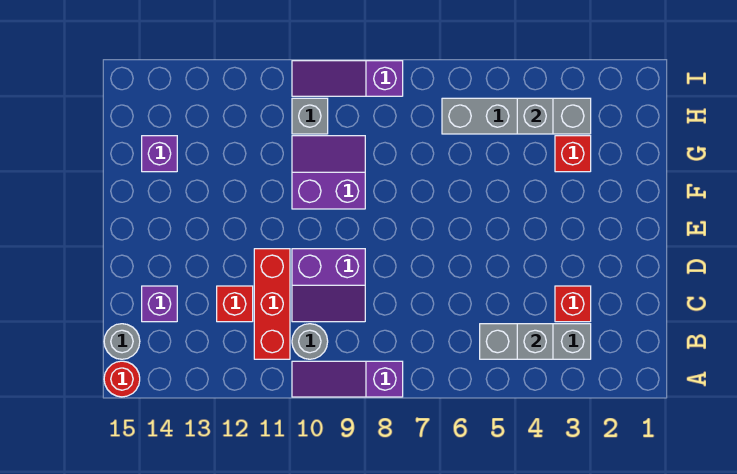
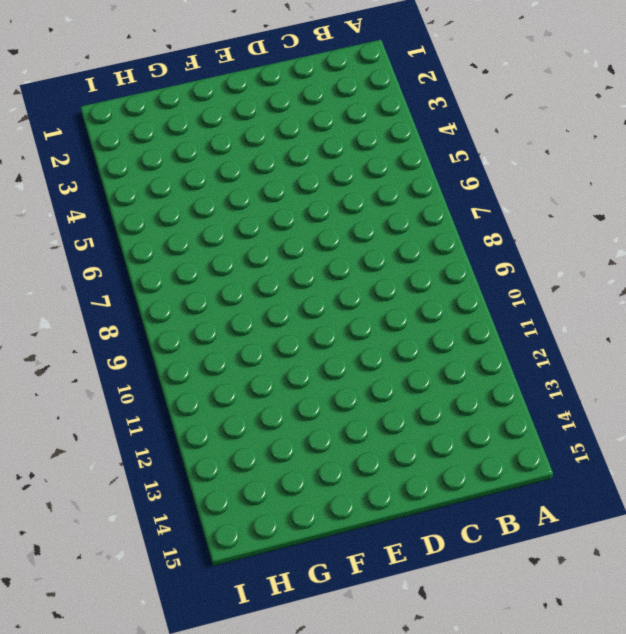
none -> purple 1x3 slope [292,361,403,397]
none -> red 1x1 round brick [104,361,140,397]
none -> grey 1x3 brick [480,324,591,359]

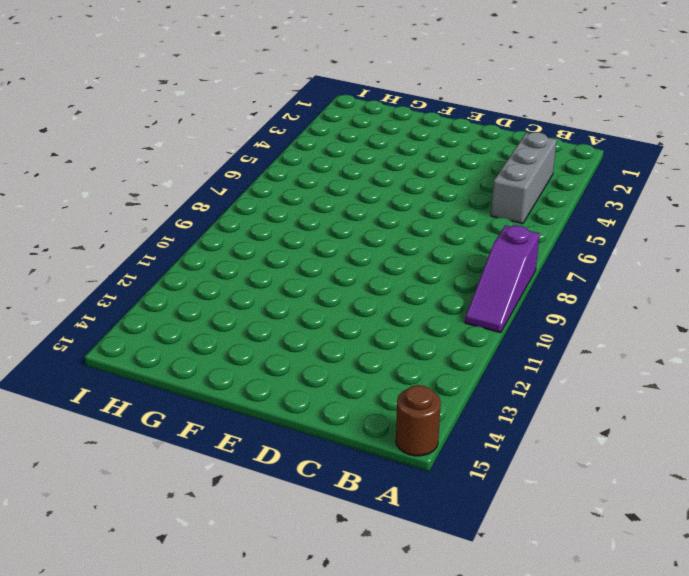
brown 1x1 round brick [396,385,441,456] -> red 1x1 round brick [104,361,140,397]
none -> grey 1x1 round brick [292,324,328,359]
none -> red 1x3 brick [254,249,290,359]
none -> grey 1x1 round brick [104,324,140,359]

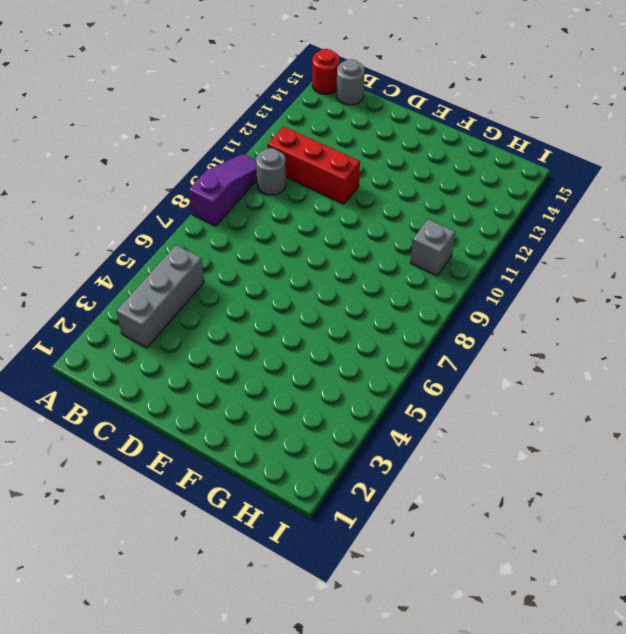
none -> red 1x1 brick [555,286,591,322]
none -> purple 2x2 slope [292,249,365,322]
none -> red 1x1 brick [217,286,253,322]

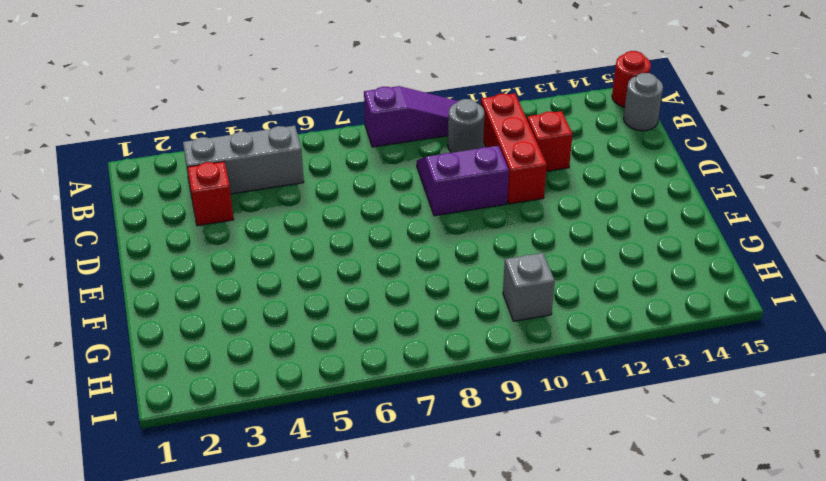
none -> purple 1x1 brick [142,286,177,322]
none -> purple 2x2 slope [292,136,365,209]
none -> red 1x1 brick [555,136,591,172]

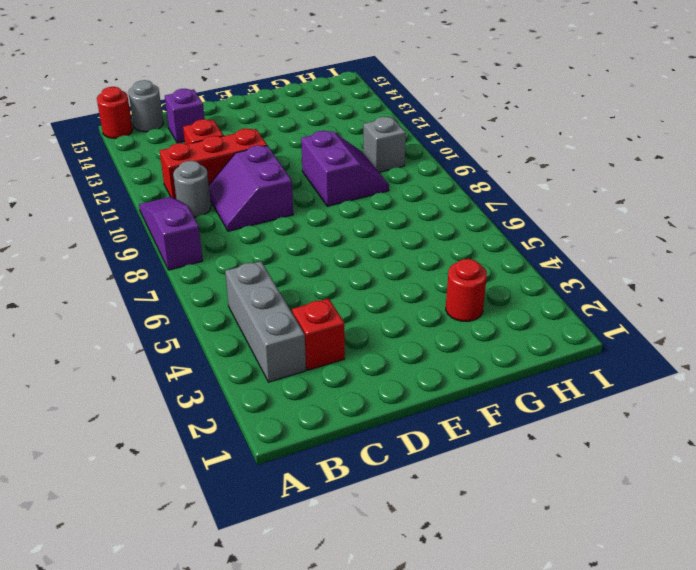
red 1x1 round brick [446,259,487,322] -> red 1x1 brick [555,136,591,172]
none -> purple 1x1 brick [142,136,177,172]
none -> grey 1x4 brick [442,98,591,134]
none -> purple 1x3 slope [292,61,403,96]

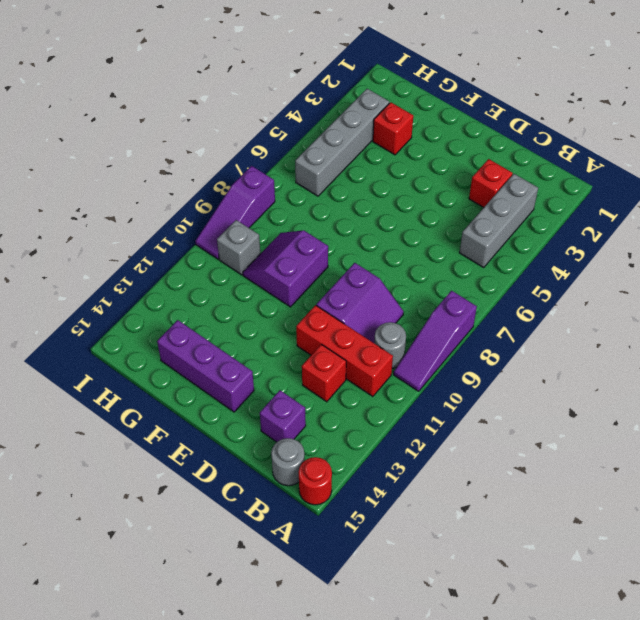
purple 1x3 brick [157,320,254,412] -> purple 1x1 brick [142,136,177,172]
none -> grey 1x1 brick [517,324,553,359]
none -> grey 1x1 brick [517,98,553,134]

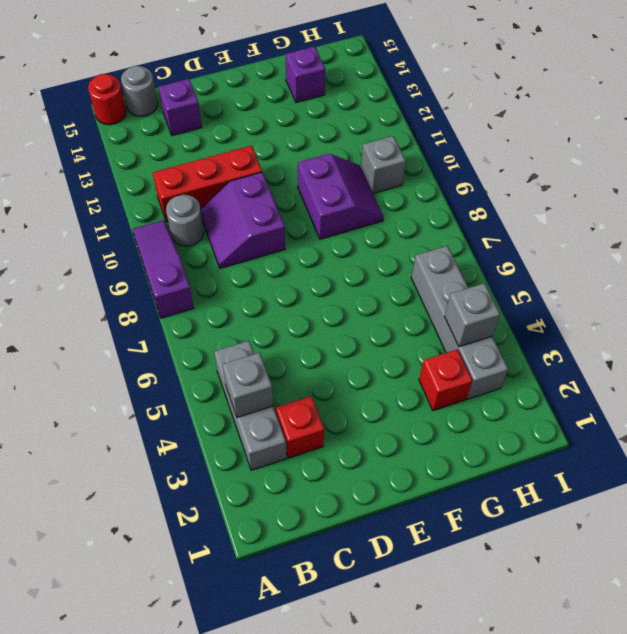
none -> red 1x1 brick [217,286,253,322]
none -> purple 1x3 slope [292,61,403,96]

